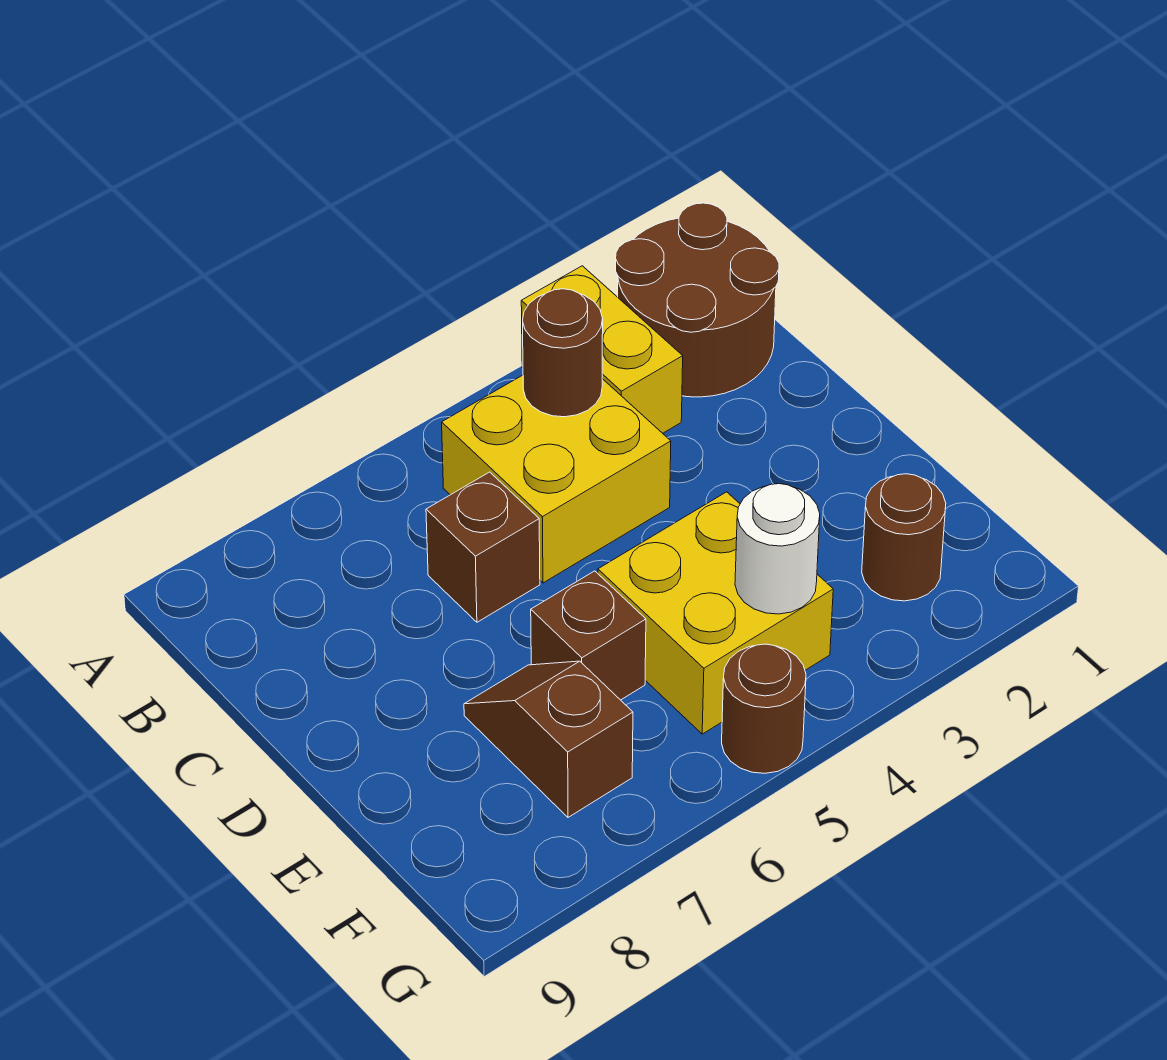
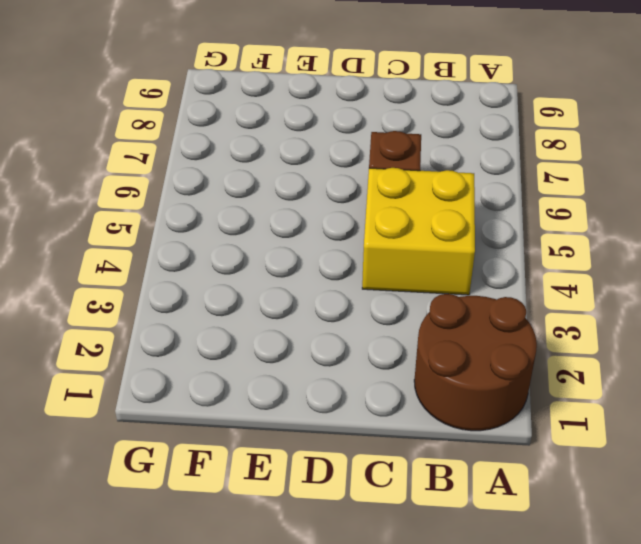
none -> yellow 1x2 brick [521,266,683,433]
none -> yellow 2x2 brick [598,492,833,734]

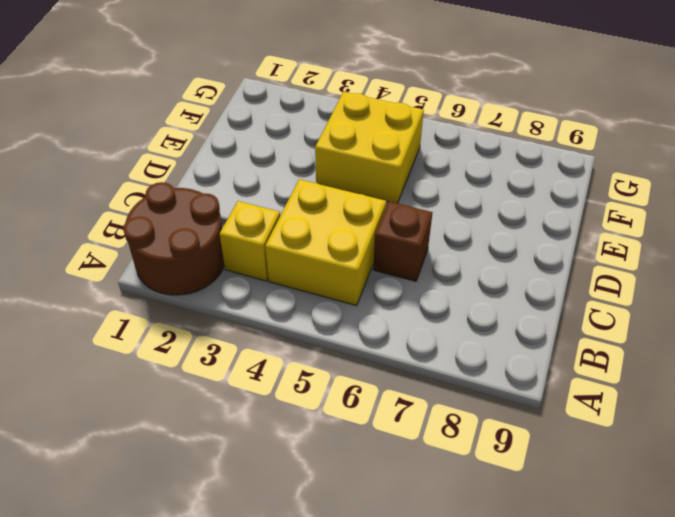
yellow 1x1 brick [220,201,280,281] -> yellow 1x2 brick [521,266,683,433]
none -> brown 1x1 brick [531,571,646,700]
none -> brown 1x2 slope [464,661,633,817]

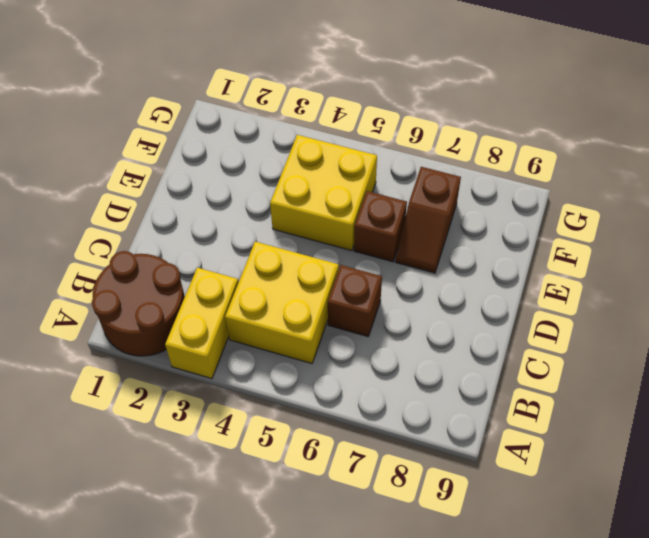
none -> brown 1x1 round brick [862,474,946,601]
none -> brown 1x1 round brick [722,644,806,773]

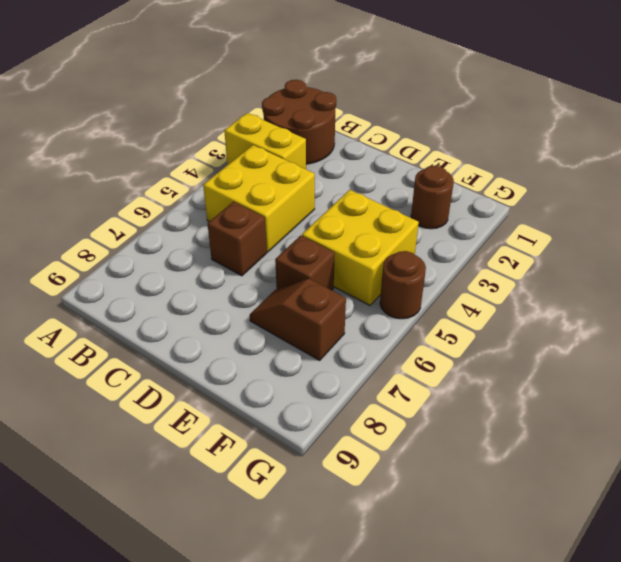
none -> brown 1x1 round brick [523,289,603,417]
none -> white 1x1 round brick [735,484,820,614]

